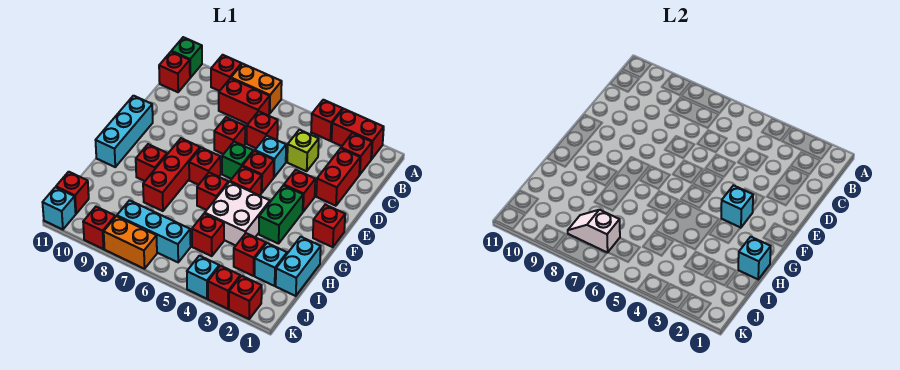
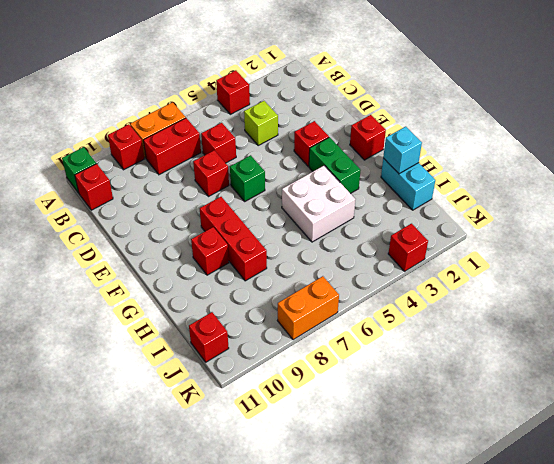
none -> red 1x2 brick [332,109,384,159]
none -> red 1x1 brick [341,133,372,175]
none -> red 1x2 brick [316,148,360,206]
none -> cyan 1x1 brick [255,136,286,177]

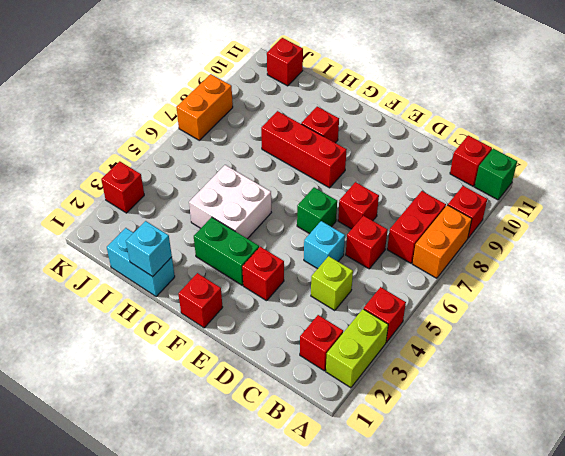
lime 1x2 brick [326,309,388,388] -> red 1x2 brick [332,109,384,159]
none -> red 1x2 brick [316,148,360,206]
none -> red 1x1 brick [243,151,274,193]
none -> cyan 1x3 brick [96,96,153,167]
none -> red 1x1 brick [230,166,262,196]

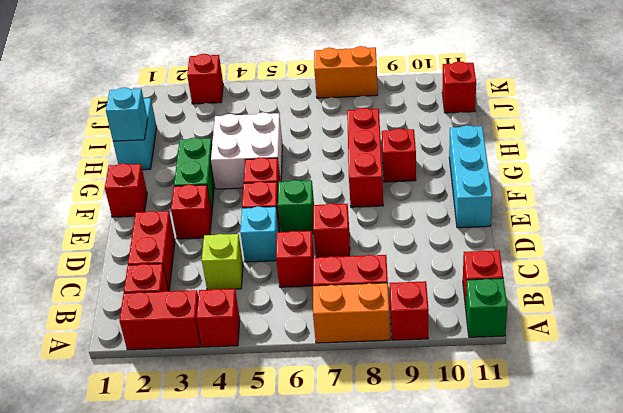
none -> red 1x1 brick [189,148,221,185]
none -> red 1x1 brick [197,173,228,210]
none -> cyan 1x1 brick [255,243,287,286]
none -> red 1x1 brick [234,233,266,276]

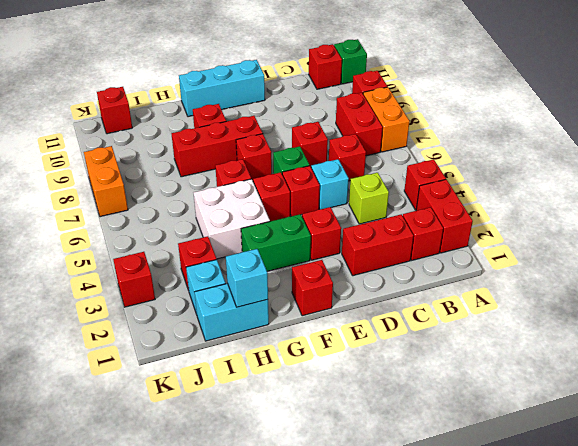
none -> red 1x1 brick [192,213,224,256]
none -> cyan 1x3 brick [117,200,191,262]
none -> red 1x1 brick [229,276,262,319]
none -> cyan 1x1 brick [187,256,219,299]

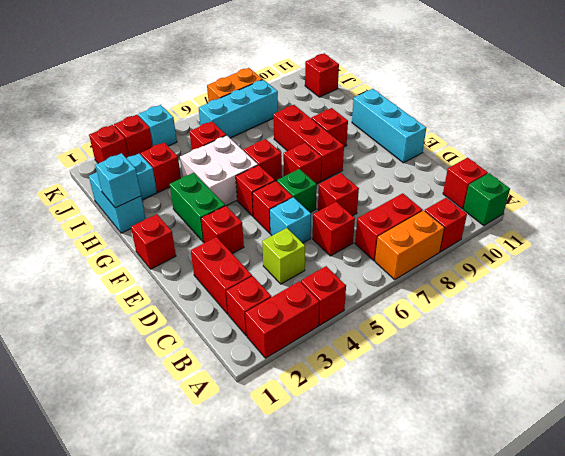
none -> red 1x1 brick [83,207,115,249]
none -> cyan 1x1 brick [42,187,76,230]
none -> cyan 1x1 brick [721,185,753,228]
none -> white 1x2 slope [568,210,620,253]

